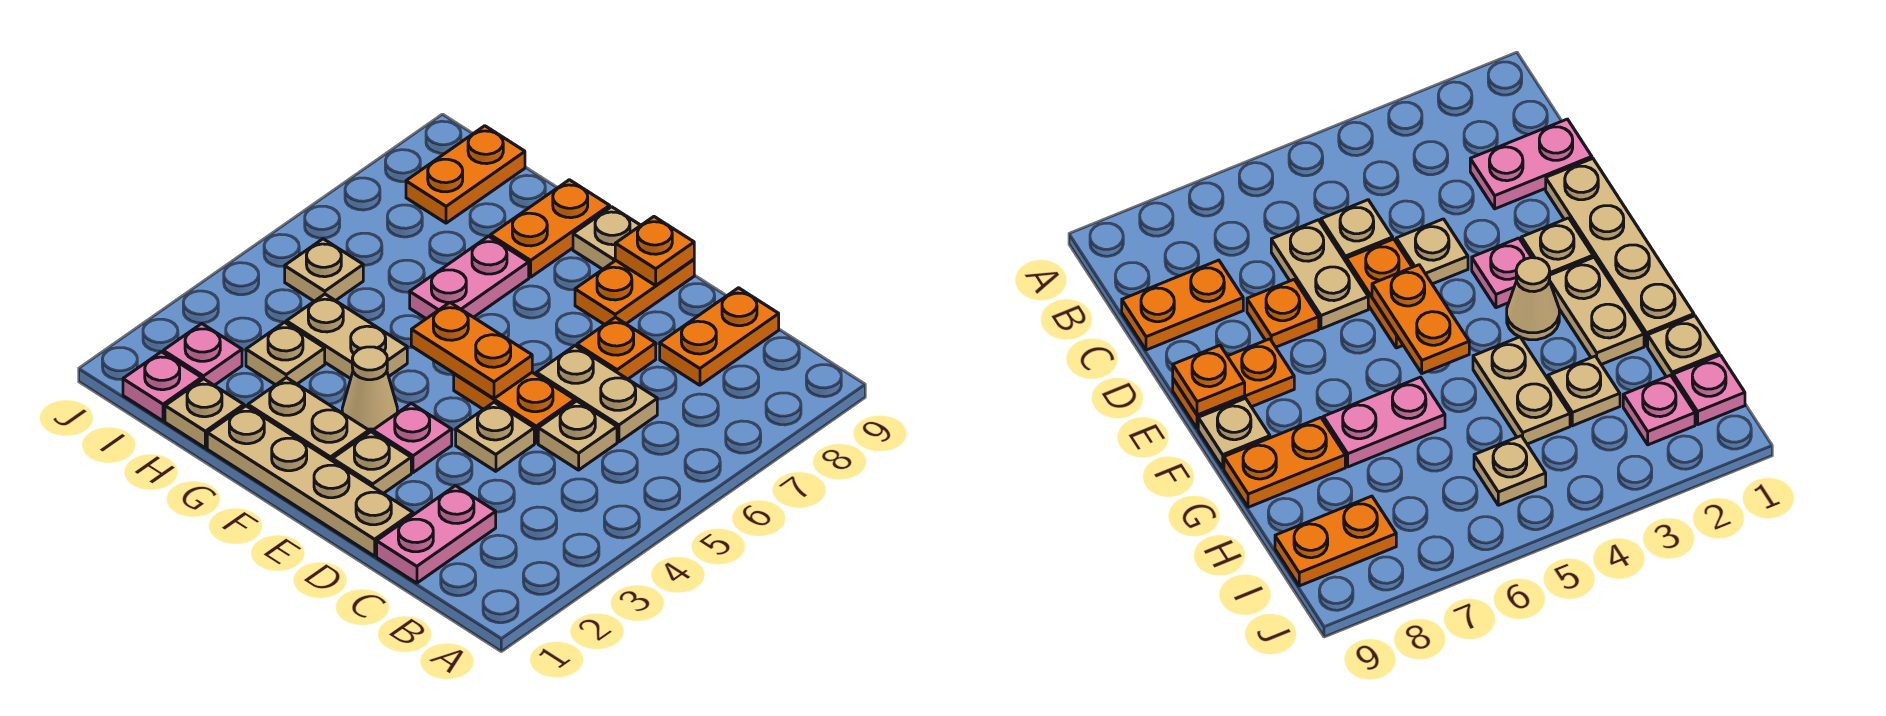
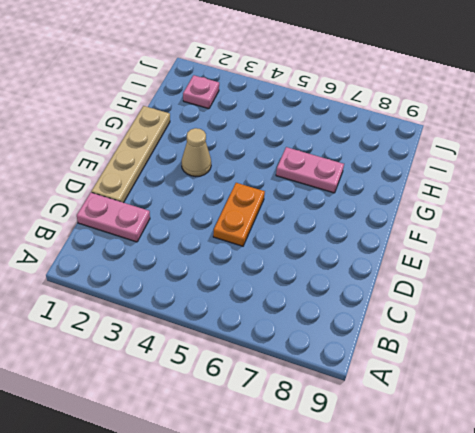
none -> tan 1x1 plate [538,401,617,470]
none -> tan 1x2 plate [536,346,657,442]
none -> orange 1x2 plate [660,288,779,385]

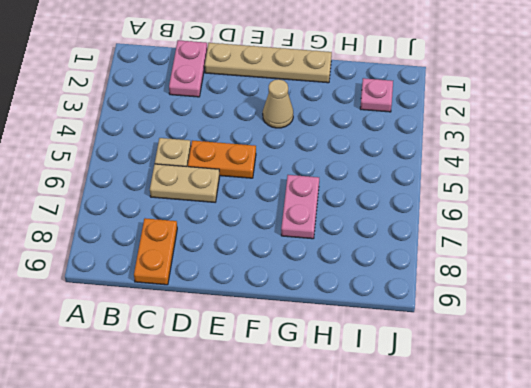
none -> tan 1x1 plate [456,402,534,471]
none -> orange 1x1 plate [577,317,656,379]
none -> tan 1x1 plate [332,432,411,493]

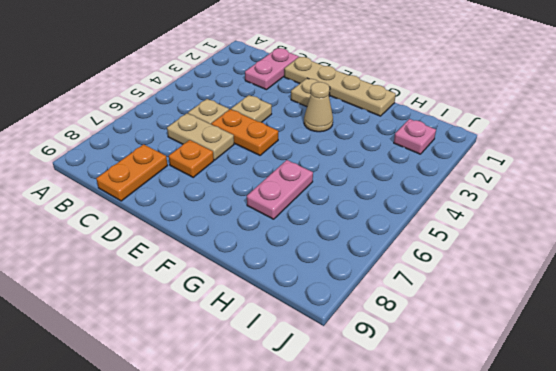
none -> pink 1x1 plate [373,403,452,473]
none -> orange 1x2 plate [575,259,694,325]
none -> tan 1x2 plate [248,378,369,460]

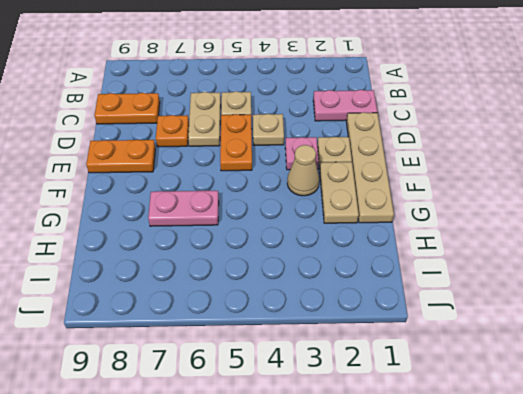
none -> tan 1x1 plate [573,207,641,269]
none -> tan 1x2 plate [286,294,407,379]
none -> orange 1x2 plate [490,180,610,277]

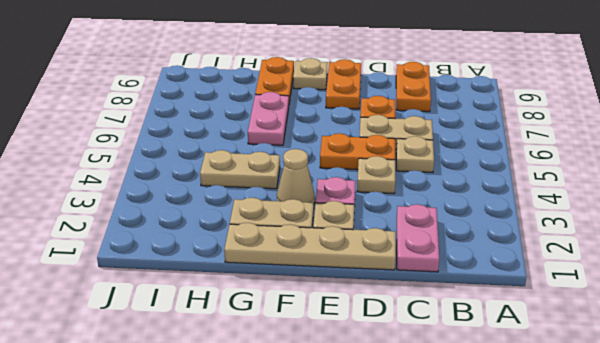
none -> tan 1x1 plate [165,379,244,448]
none -> tan 1x1 plate [246,322,325,385]
none -> pink 1x1 plate [123,352,202,421]

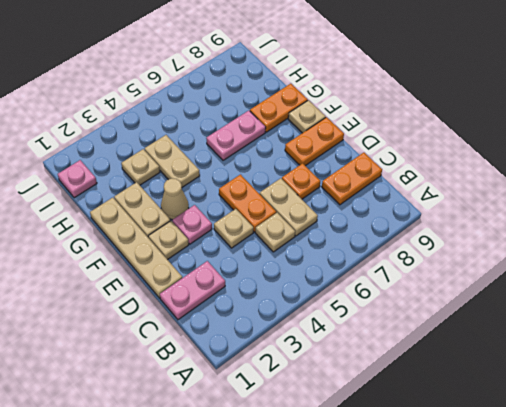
none -> tan 1x1 plate [165,379,244,448]
none -> pink 1x1 plate [163,324,242,385]
none -> tan 1x1 plate [285,239,363,301]

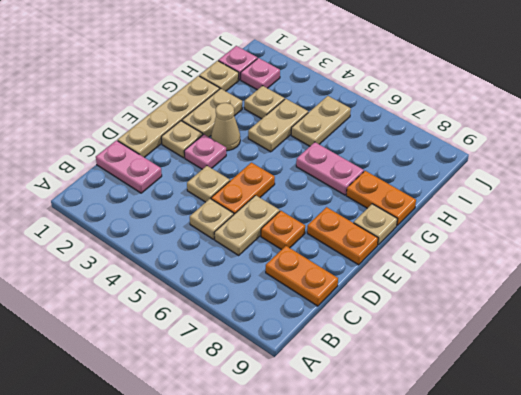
tan 1x2 plate [291,96,351,146] -> tan 1x1 plate [285,239,363,301]
none -> orange 1x2 plate [406,126,525,223]
none -> orange 1x2 plate [411,303,532,399]
none -> orange 1x1 plate [615,217,694,285]

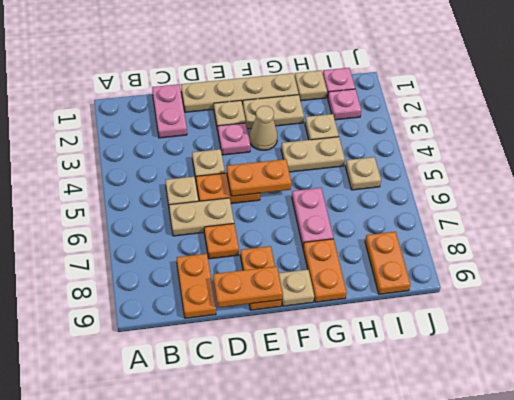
orange 1x2 plate [213,266,283,308] -> orange 1x1 plate [615,217,694,285]

